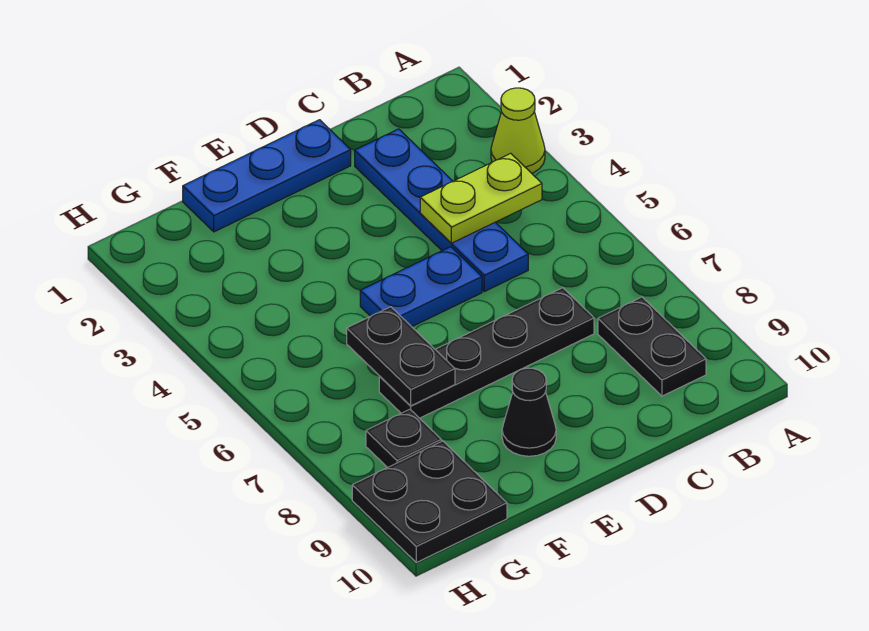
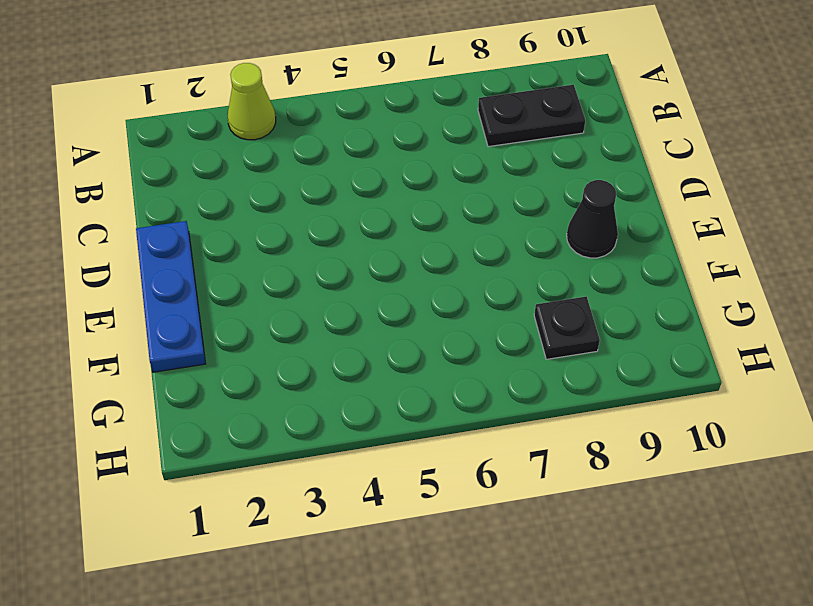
none -> blue 1x4 plate [355,129,528,292]
none -> black 1x4 plate [379,288,594,418]

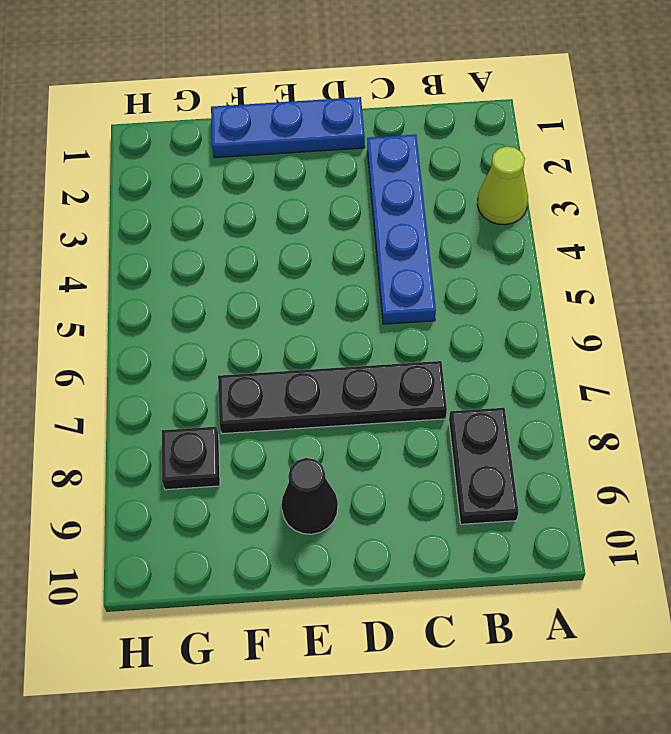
none -> blue 1x2 plate [360,247,482,327]
none -> black 2x2 plate [352,441,507,562]

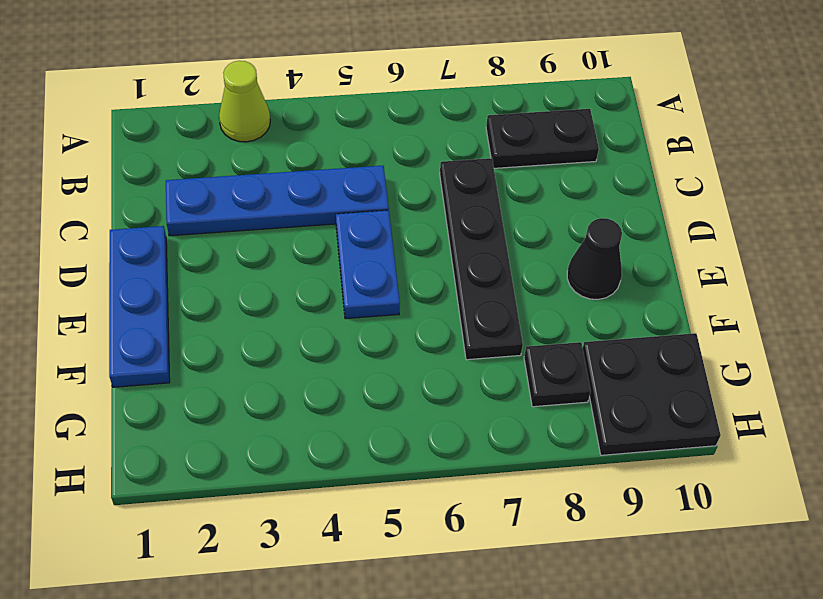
none -> lime 1x2 plate [420,153,542,243]
none -> black 1x2 plate [347,307,455,406]

